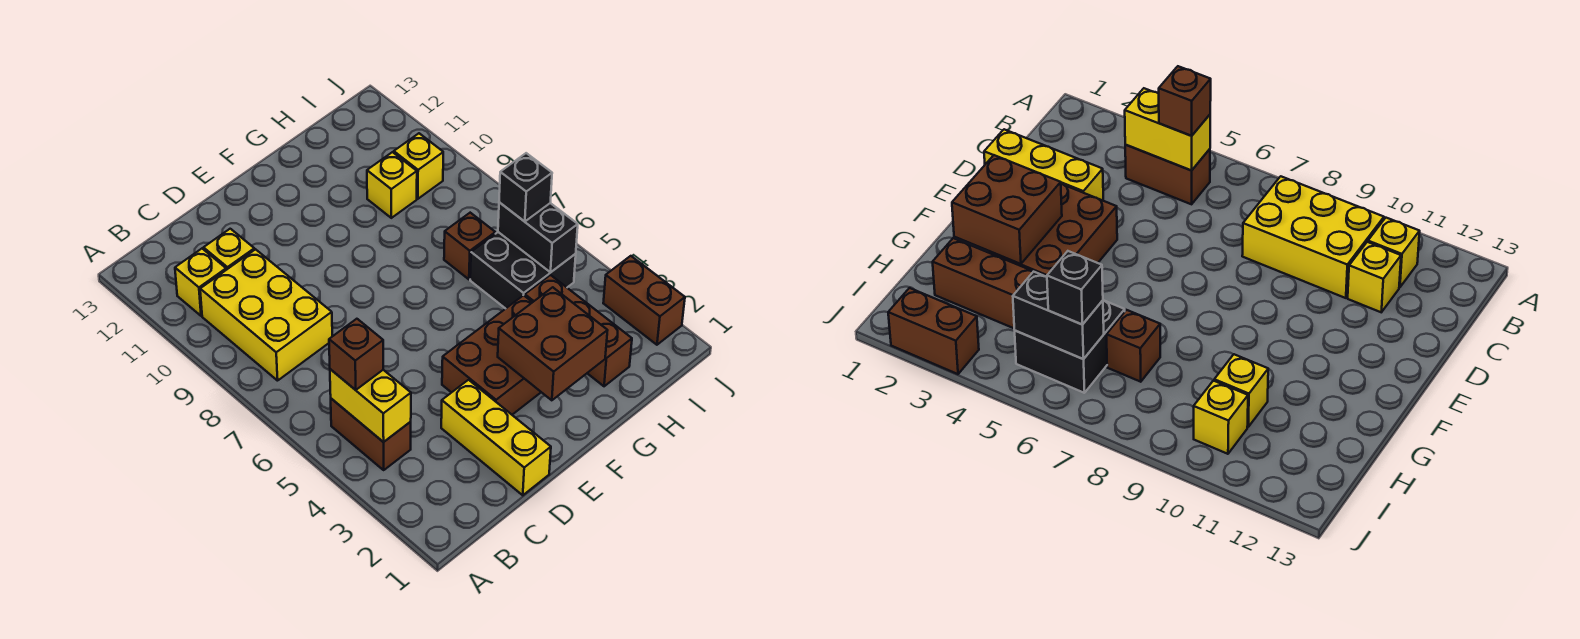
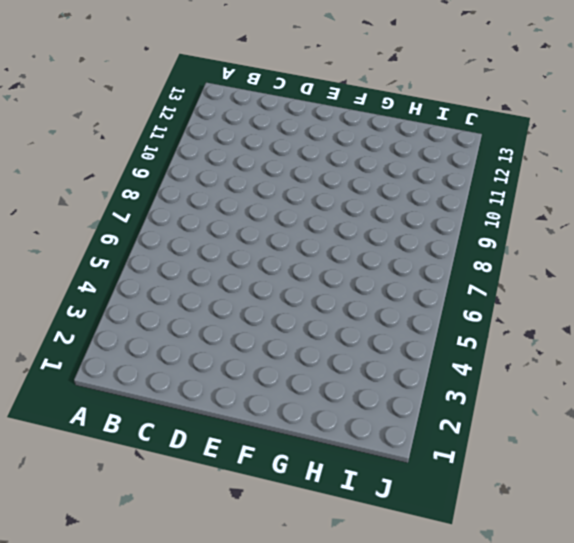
none -> brown 1x2 brick [331,399,411,470]
none -> yellow 2x3 brick [200,249,332,381]
none -> yellow 1x1 brick [175,249,226,316]

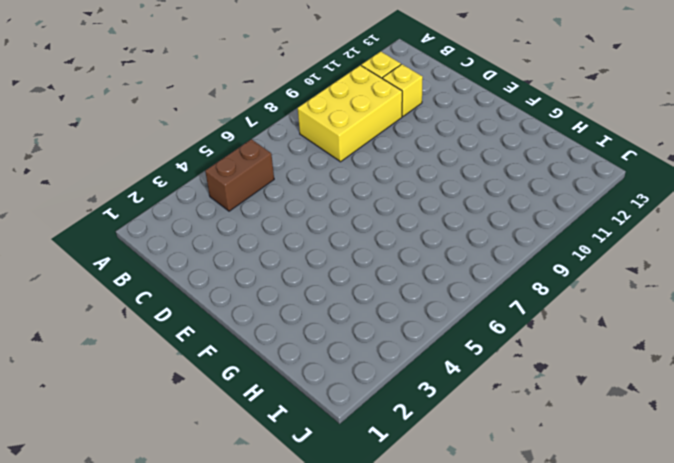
none -> yellow 1x3 brick [441,380,551,495]
none -> brown 2x3 brick [442,295,541,415]
none -> brown 1x3 brick [525,275,632,386]

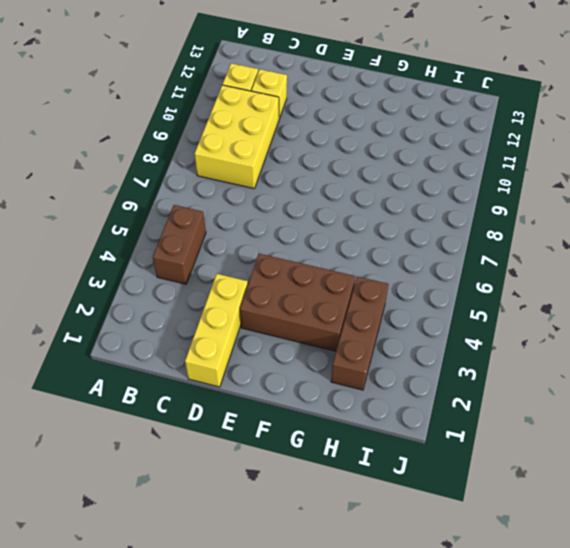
none -> black 2x2 brick [470,232,576,309]
none -> brown 1x1 brick [444,213,495,279]
none -> yellow 1x1 brick [367,152,417,218]

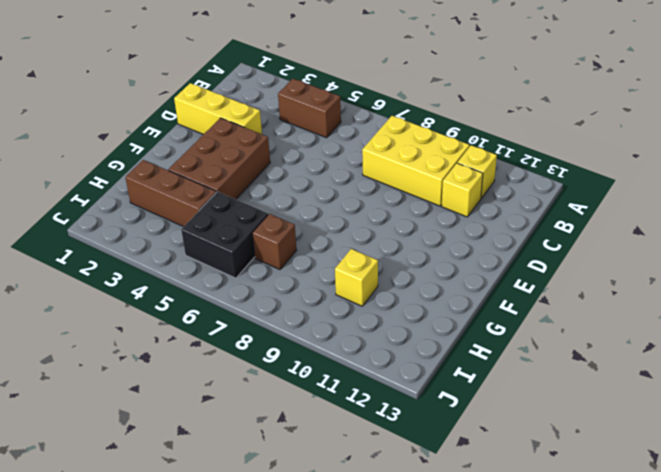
none -> yellow 1x1 brick [394,133,443,199]
none -> brown 1x2 brick [603,256,685,345]
none -> yellow 1x2 brick [330,369,411,442]

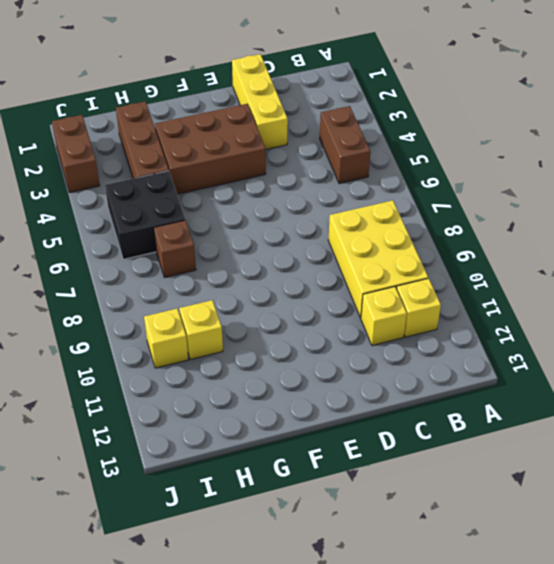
none -> yellow 1x2 brick [330,369,411,442]
none -> brown 2x2 brick [498,287,608,400]
none -> black 1x2 brick [498,202,578,272]

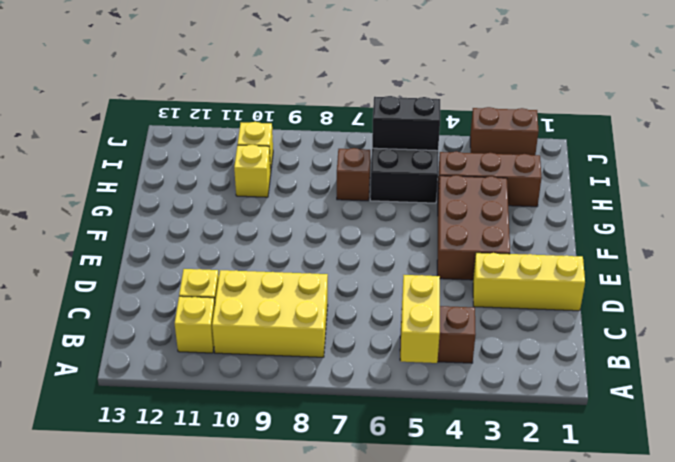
yellow 1x2 brick [401,275,440,363] -> yellow 1x2 brick turned to [330,369,411,442]
none -> brown 2x2 brick [498,287,608,400]
none -> brown 1x1 brick [329,319,383,390]
none -> black 1x1 brick [499,153,552,222]

